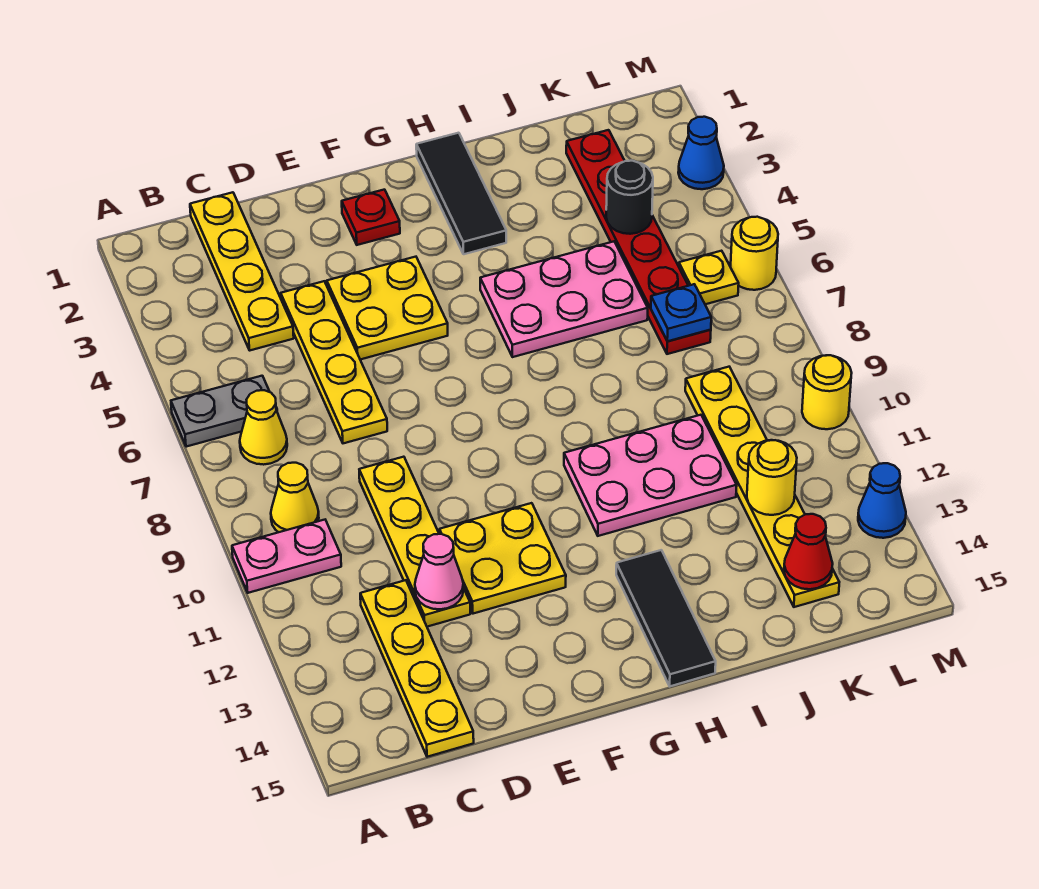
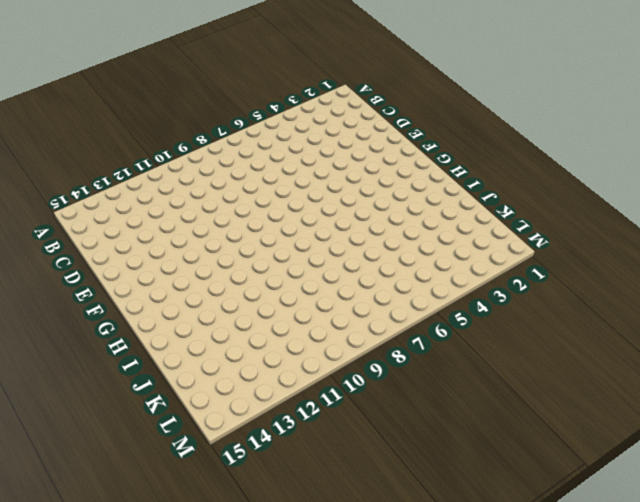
none -> grey 1x2 plate [171,376,277,447]
none -> pink 1x2 plate [232,520,341,593]
none -> yellow 1x1 cone [240,390,287,465]

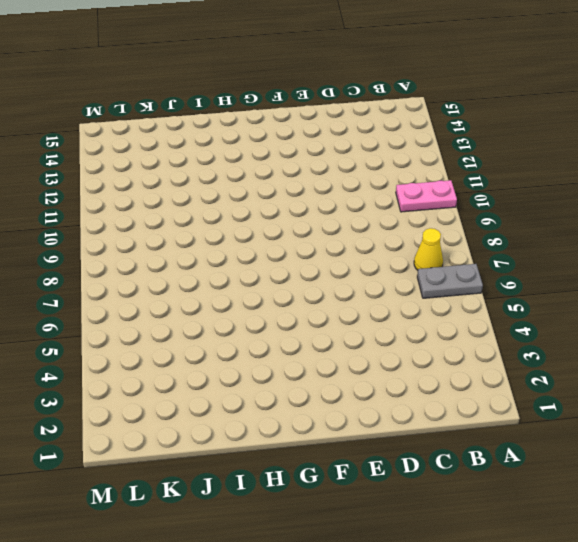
none -> yellow 1x1 cone [271,463,319,532]
none -> yellow 1x4 plate [190,192,294,350]
none -> yellow 1x4 plate [360,580,474,757]

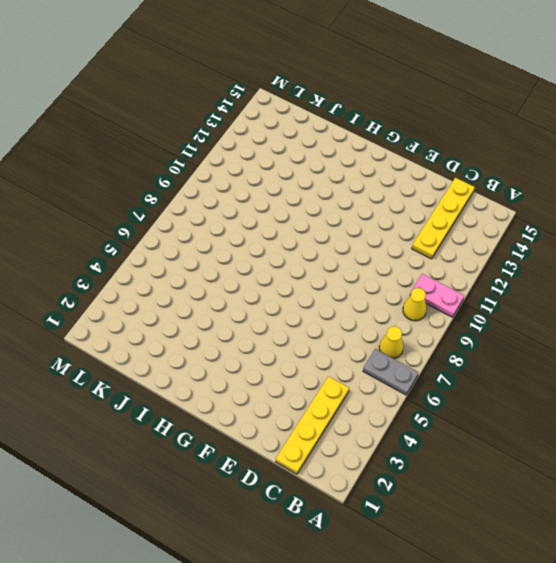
none -> yellow 1x4 plate [281,281,387,443]
none -> yellow 1x4 plate [359,457,470,627]
none -> yellow 2x2 plate [327,257,448,360]

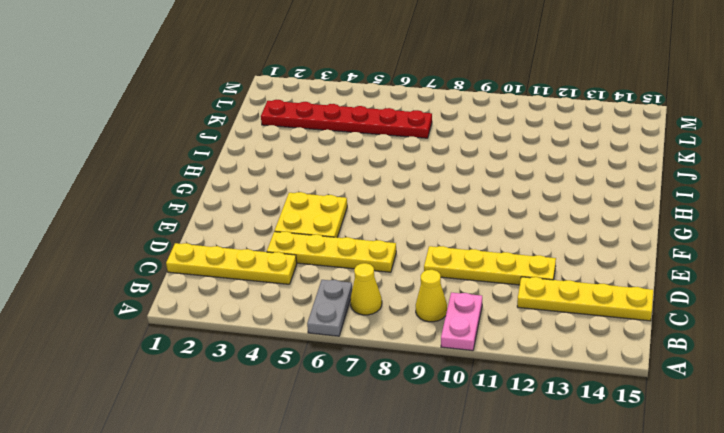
none -> yellow 2x2 plate [439,503,566,614]
none -> red 1x1 plate [342,190,400,245]
none -> black 1x3 tile [416,133,506,254]

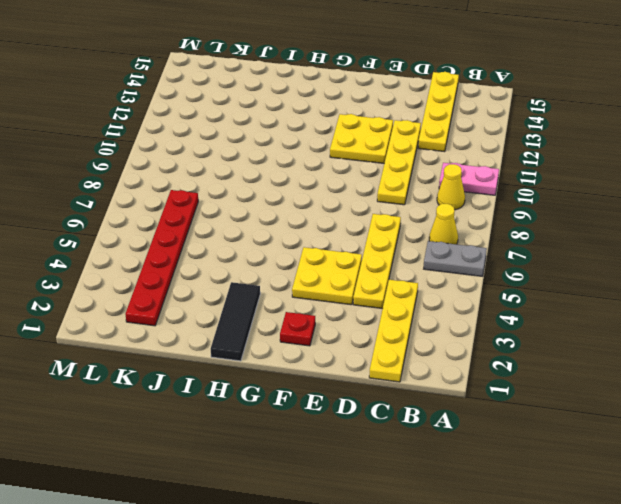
none -> pink 2x3 plate [480,242,648,357]
none -> pink 2x3 plate [564,415,737,536]
none -> black 1x3 tile [616,550,716,686]

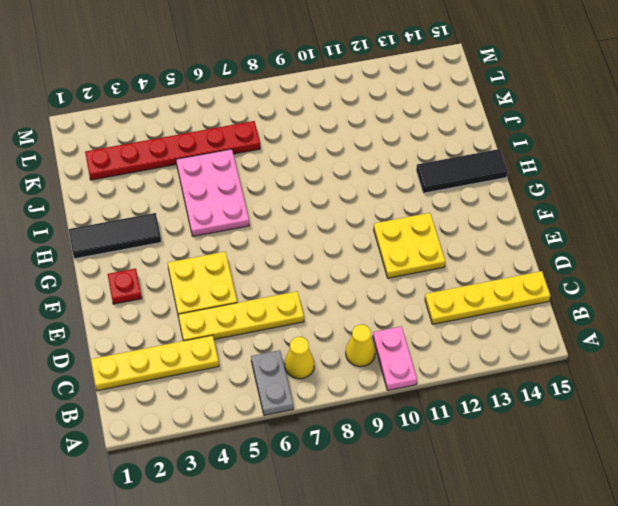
none -> yellow 1x4 plate [359,457,470,627]
none -> pink 2x3 plate [564,415,737,536]
none -> yellow 1x6 plate [685,367,839,607]

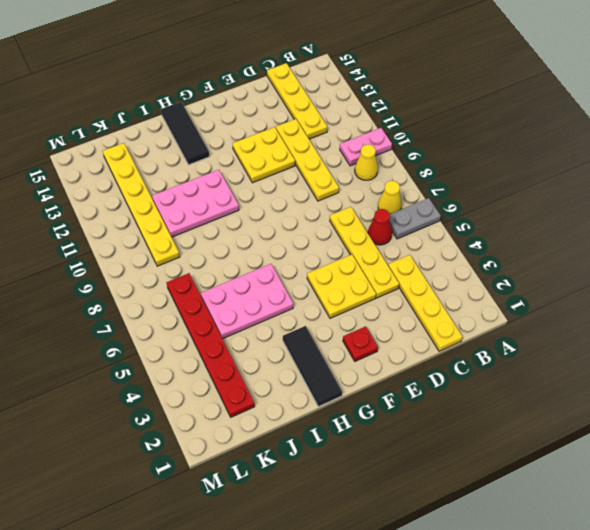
red 1x1 cone [368,209,392,245] -> red 1x1 cone moved to [784,514,833,589]
none -> yellow 1x1 plate [679,251,739,304]
none -> blue 1x1 cone [678,117,724,189]
none -> yellow 1x1 round brick [731,217,778,290]

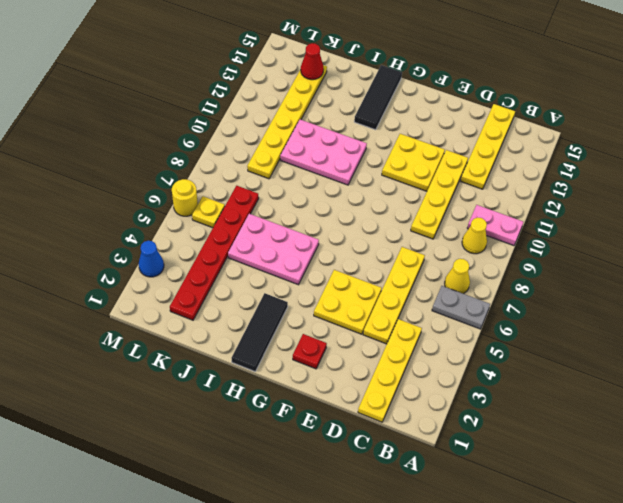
none -> yellow 1x1 round brick [802,355,852,429]
none -> blue 1x1 cone [858,463,906,538]
none -> pink 1x1 cone [415,534,463,609]

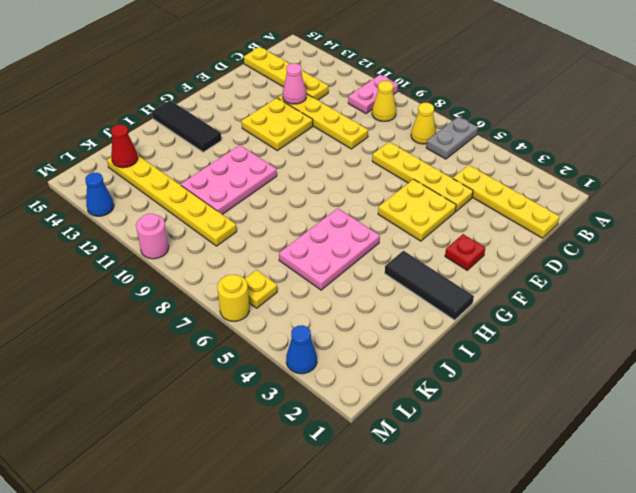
pink 1x1 round brick [136,214,169,259] -> yellow 1x1 round brick [802,355,852,429]
none -> red 1x6 plate [566,130,711,354]
none -> black 1x1 round brick [606,161,653,234]
none -> blue 1x1 plate [651,284,711,341]

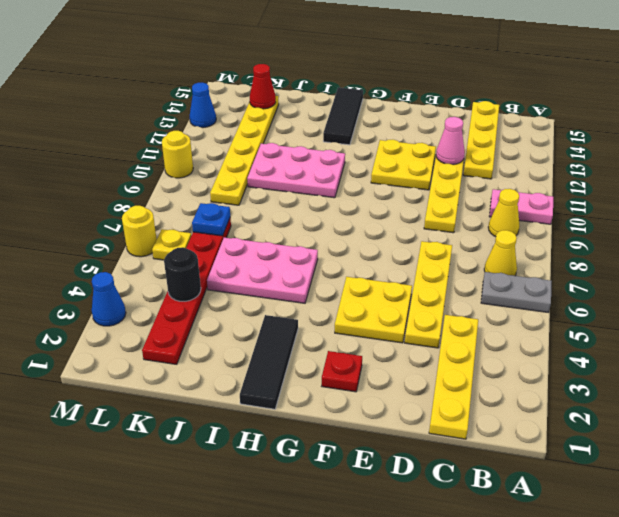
none -> yellow 1x1 round brick [747,440,797,515]

